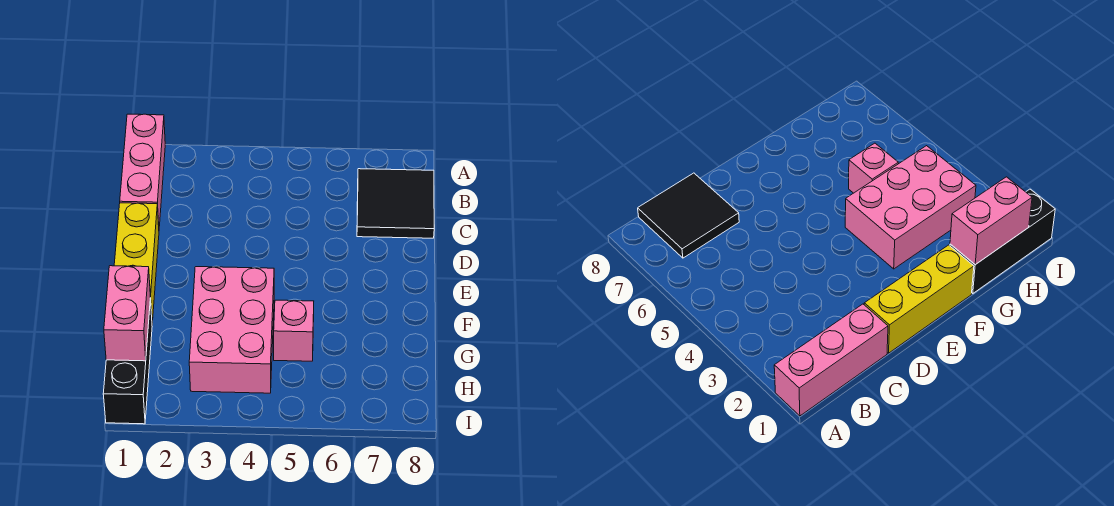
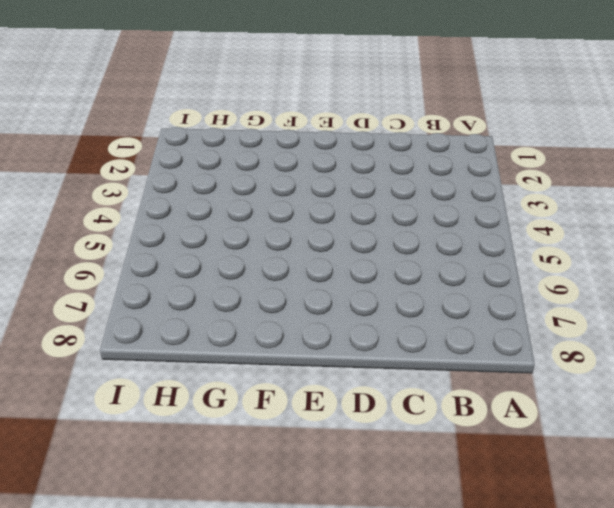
none -> pink 1x3 brick [120,114,165,226]
none -> black 2x2 tile [357,169,434,238]

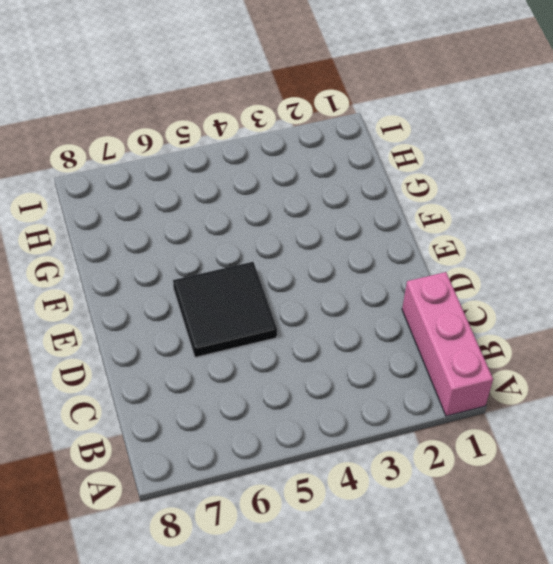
black 2x2 tile [173,262,277,357] -> black 2x2 tile moved to [357,169,434,238]
none -> yellow 1x3 brick [114,203,159,323]
none -> pink 2x3 brick [189,267,274,393]

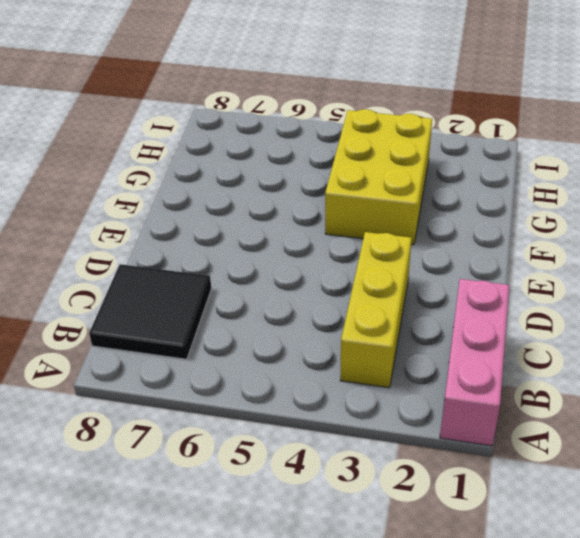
yellow 1x3 brick [340,232,412,388] -> yellow 1x3 brick moved to [114,203,159,323]
yellow 2x3 brick [325,109,432,245] -> pink 2x3 brick [189,267,274,393]
none -> black 1x3 brick [103,298,152,424]
none -> pink 1x1 brick [274,300,314,361]

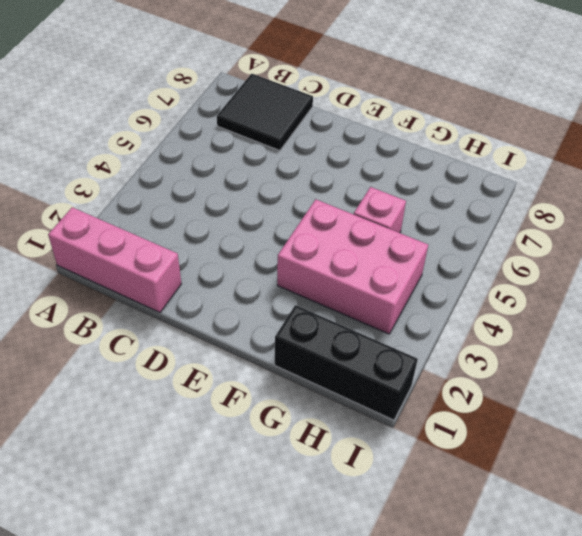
none -> yellow 1x3 brick [114,203,159,323]
none -> pink 1x2 brick [104,266,150,361]

